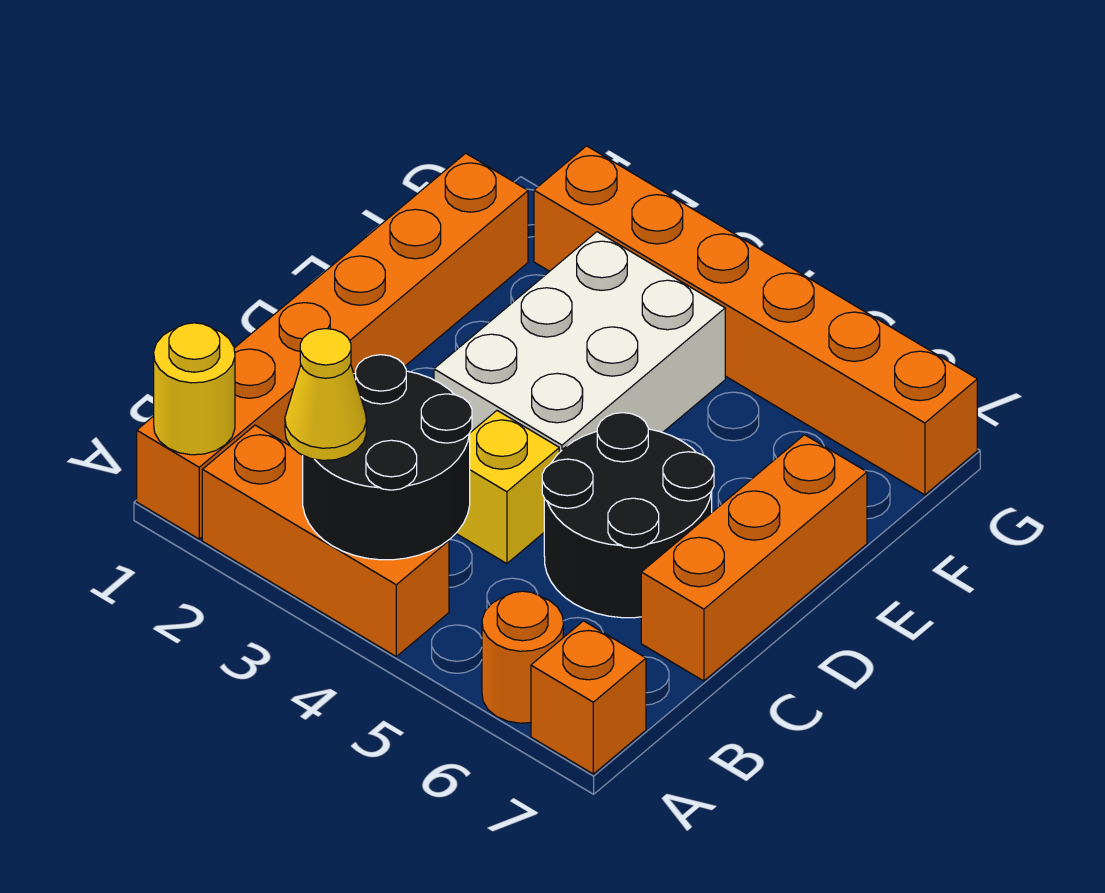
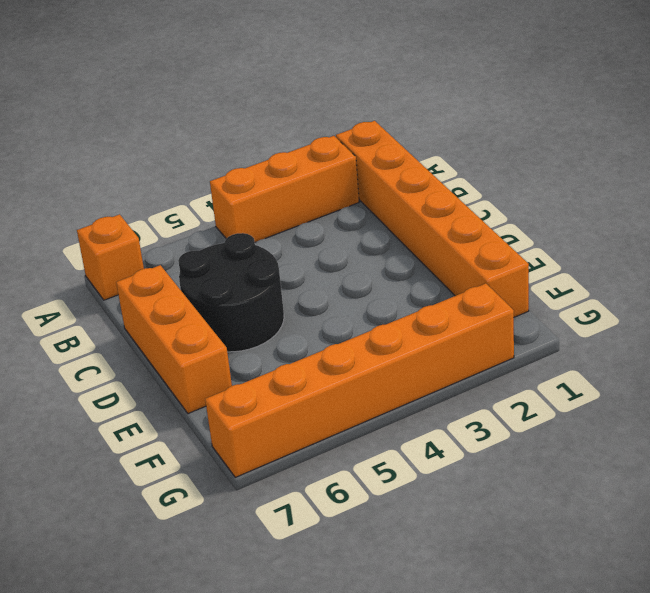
none -> orange 1x1 round brick [482,591,563,723]
none -> yellow 1x1 brick [456,411,559,564]
none -> white 2x3 brick [434,232,725,453]

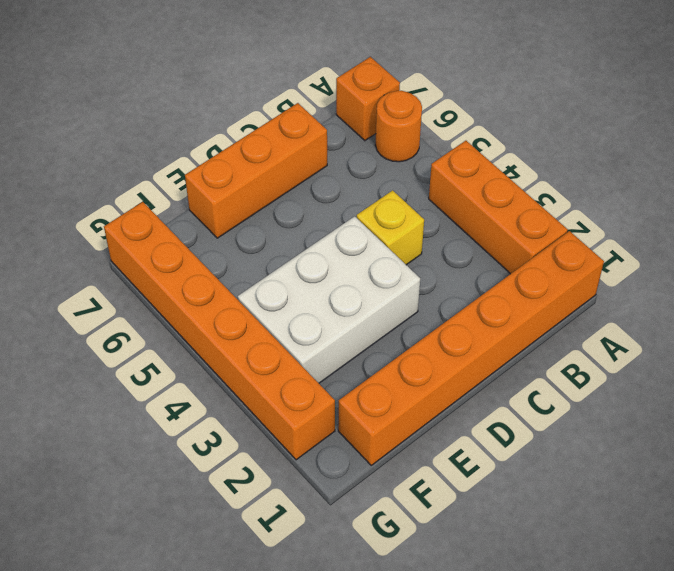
none -> black 2x2 round brick [542,413,714,618]
none -> yellow 1x1 round brick [154,323,235,455]
none -> black 2x2 round brick [303,355,472,560]

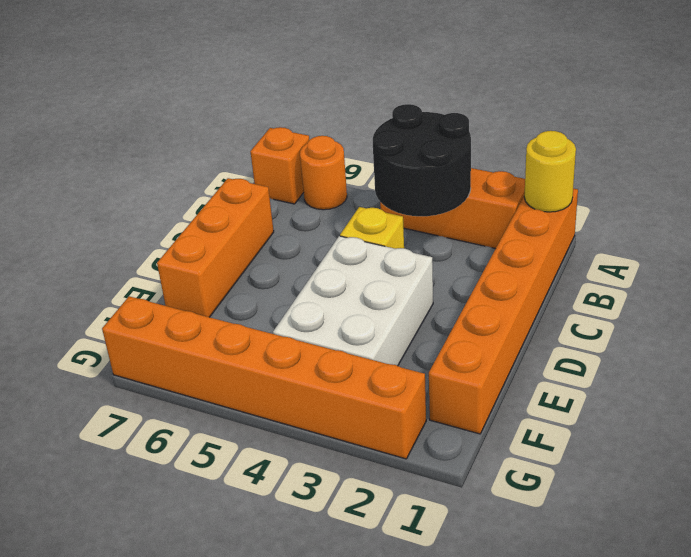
none -> black 2x2 round brick [542,413,714,618]
none -> yellow 1x1 cone [285,329,366,460]

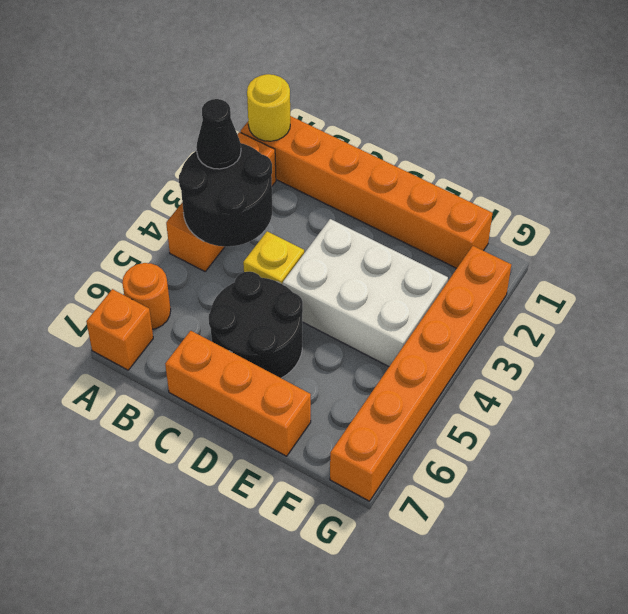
black 1x1 cone [196,99,241,169] -> yellow 1x1 cone [285,329,366,460]

